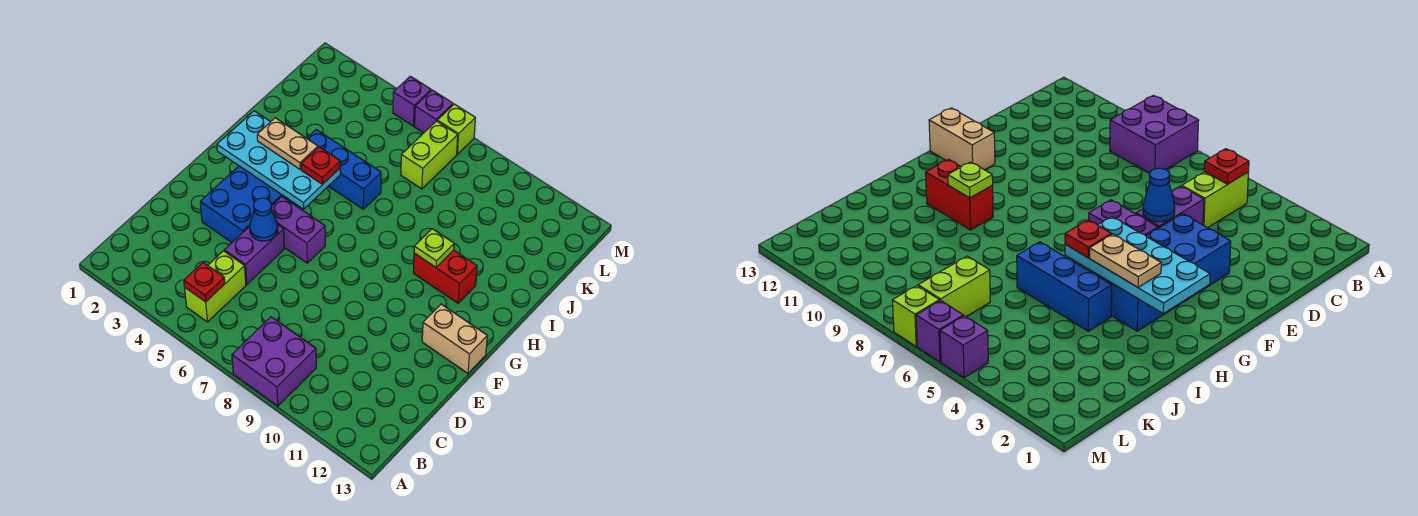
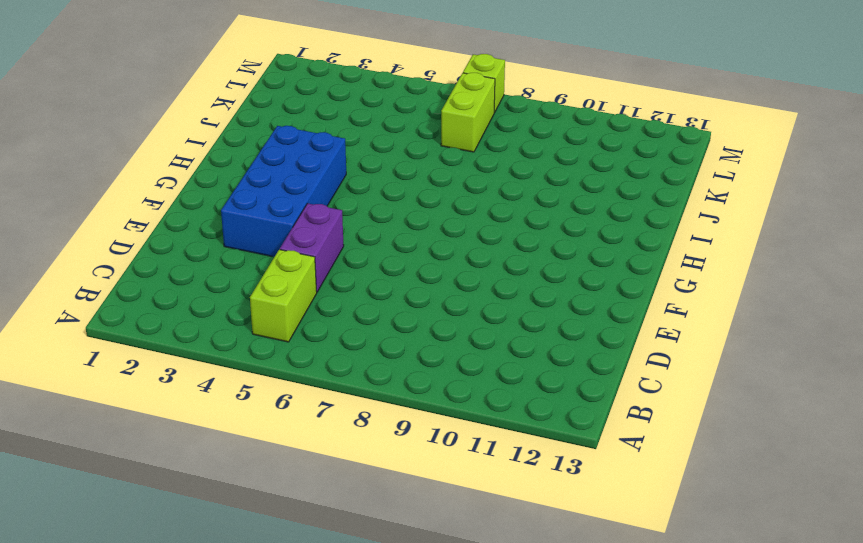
none -> purple 2x2 brick [232,317,316,406]
none -> purple 1x2 brick [271,196,325,263]
none -> tan 1x2 brick [422,304,487,373]

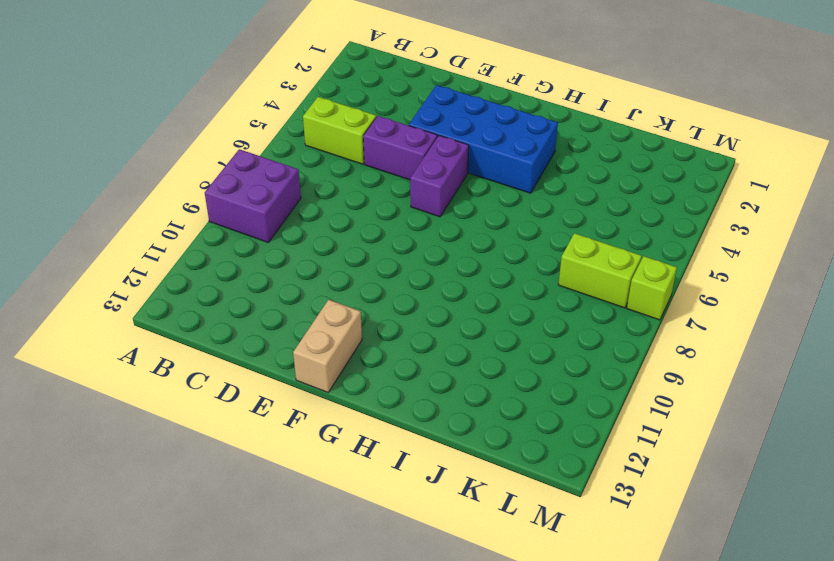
none -> red 1x2 brick [413,250,477,303]
none -> blue 1x3 brick [307,130,381,209]
none -> purple 1x1 brick [393,76,431,126]

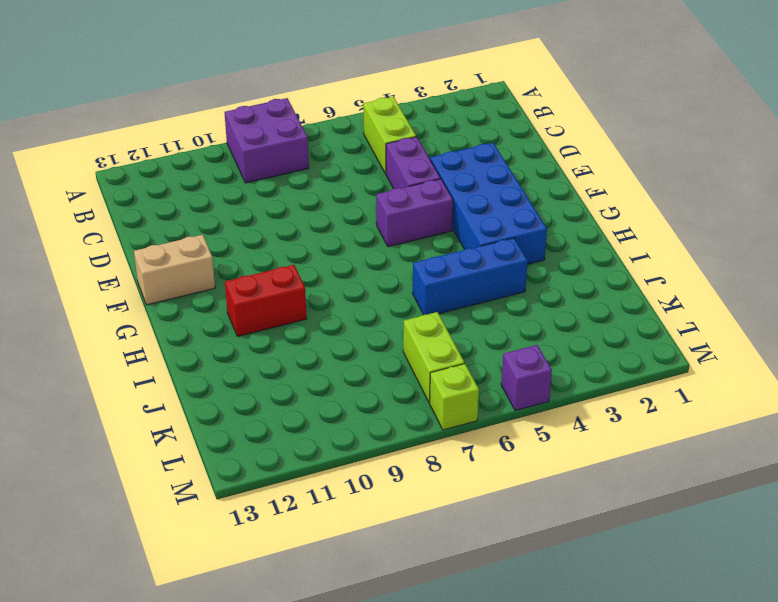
none -> purple 1x1 brick [415,90,453,133]
none -> red 1x1 plate [184,263,225,302]
none -> blue 1x1 cone [250,198,278,241]

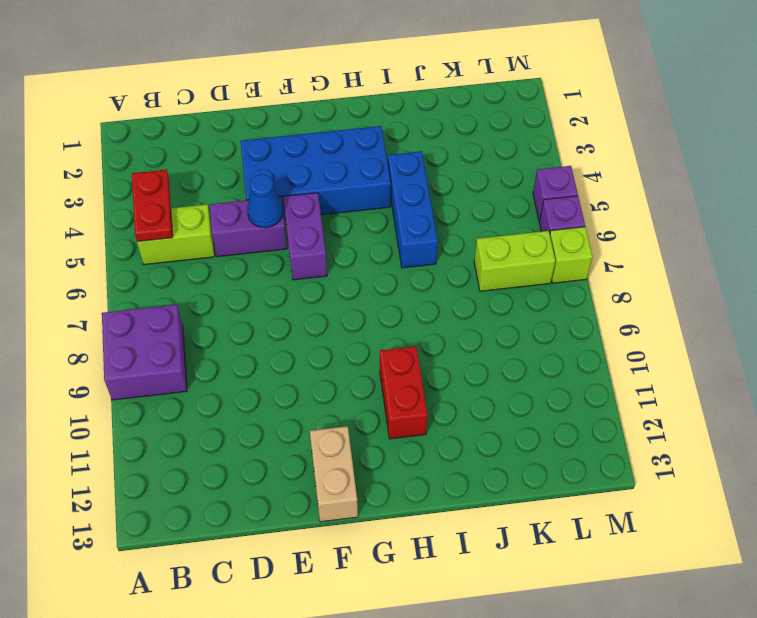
red 1x2 plate [132,169,173,242] -> red 1x1 plate [184,263,225,302]
none -> cyan 2x4 plate [217,111,340,209]
none -> lime 1x1 plate [414,229,454,267]
none -> tan 1x2 plate [257,118,318,169]

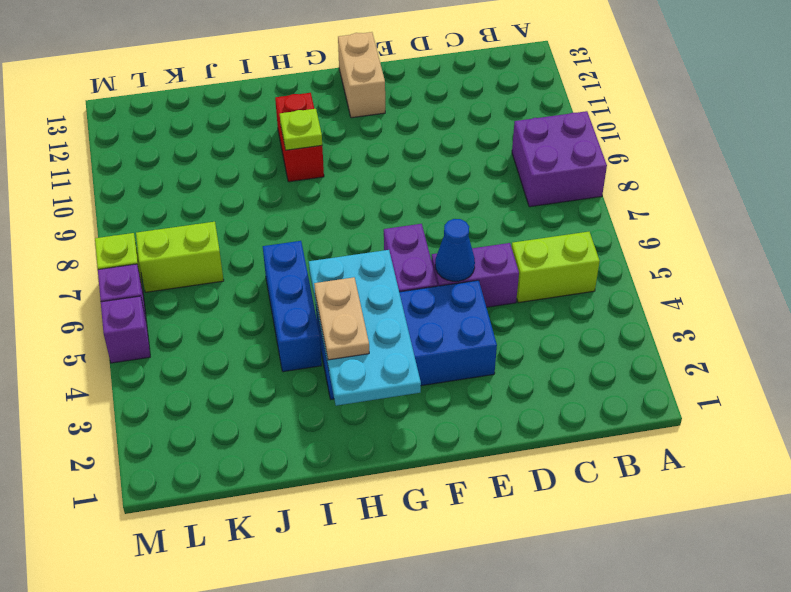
none -> red 1x1 plate [184,263,225,302]
none -> red 1x1 plate [301,147,340,184]

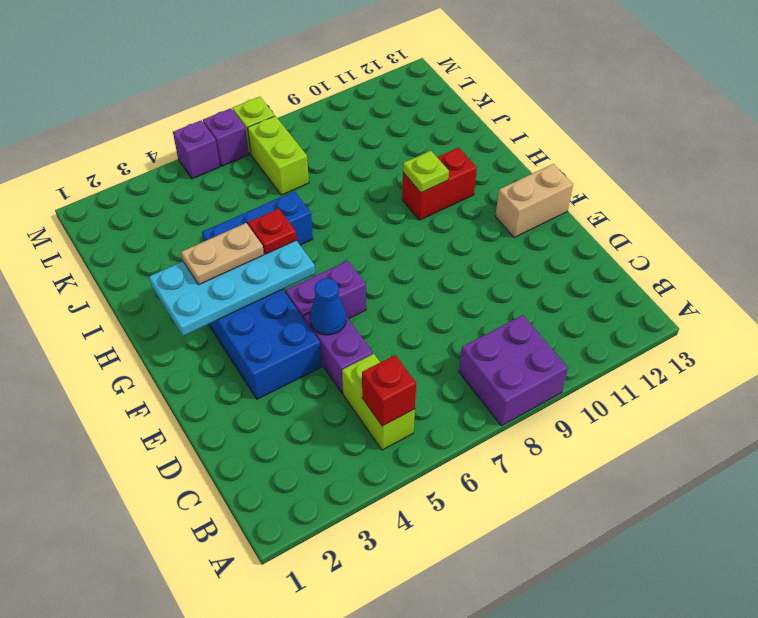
red 1x1 brick [362,355,416,426] -> red 1x1 plate [184,263,225,302]

